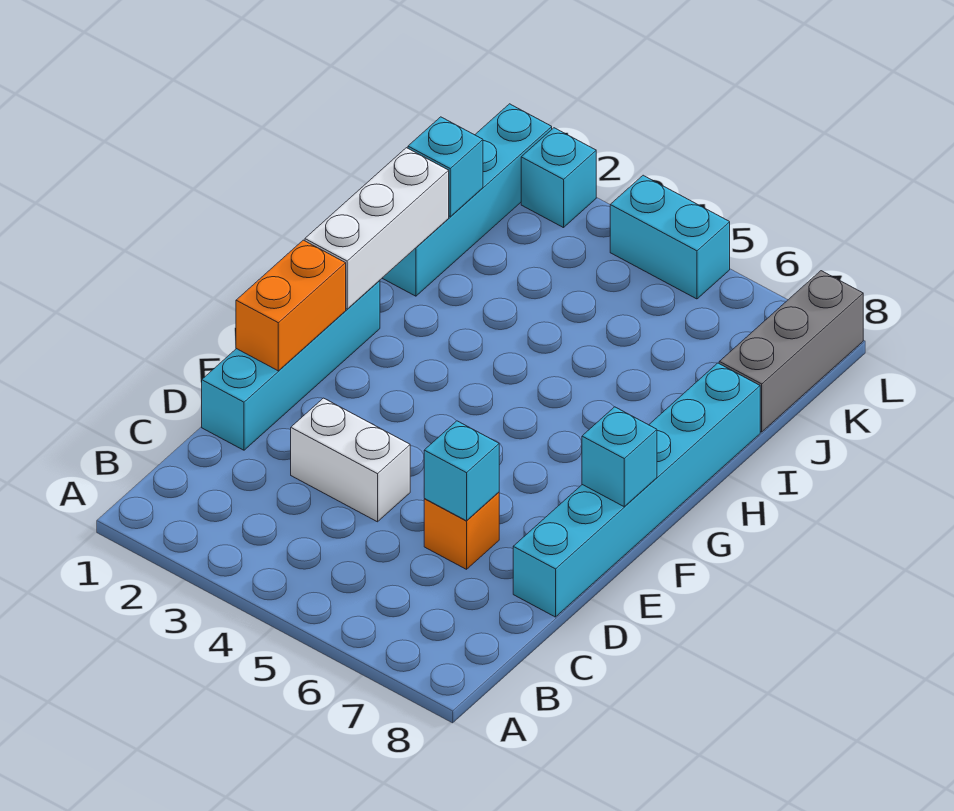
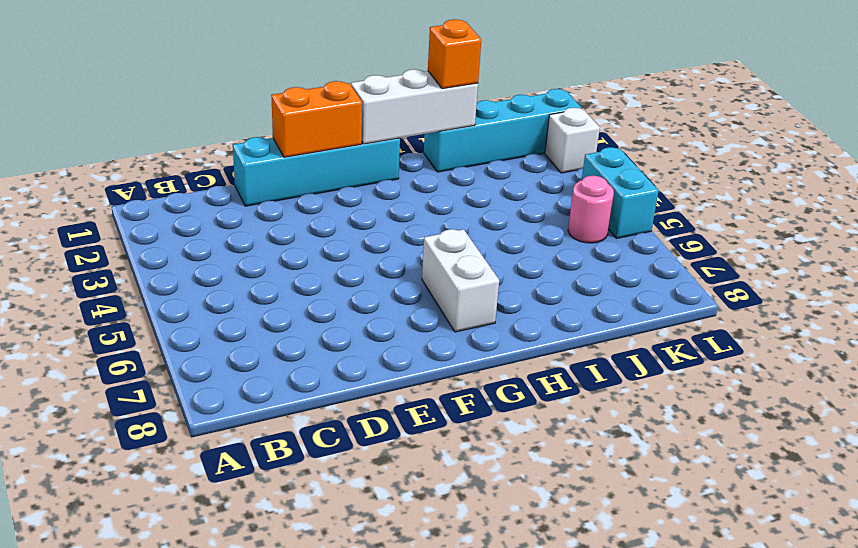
white 1x2 brick [422,229,499,332] -> white 1x2 brick moved to [291,398,410,522]
orange 1x1 brick [428,19,481,89] -> orange 1x1 brick moved to [424,492,499,569]
pink 1x1 round brick [568,176,614,243] -> none
white 1x1 brick [545,108,600,173] -> cyan 1x1 brick [521,128,596,228]
none -> cyan 1x6 brick [513,363,760,617]
none -> grey 1x3 brick [719,271,863,432]
none -> cyan 1x1 brick [424,421,499,521]

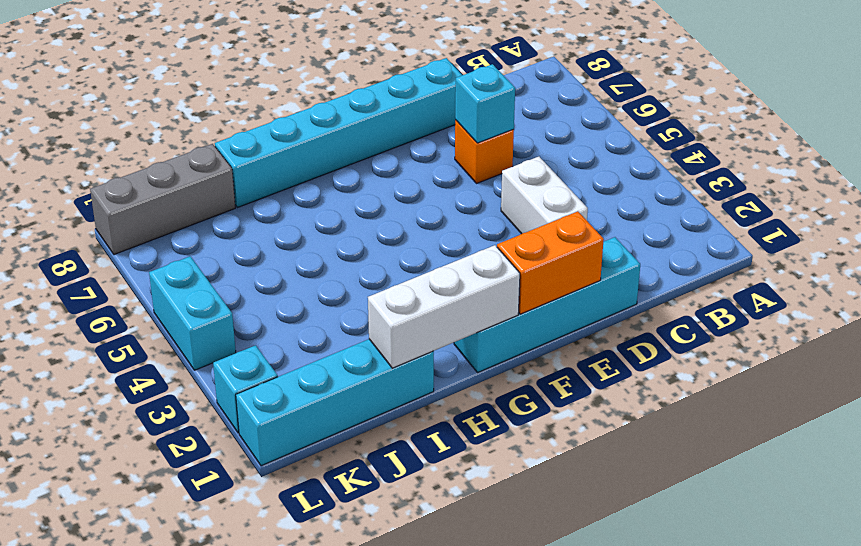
none -> cyan 1x1 brick [582,407,657,507]
none -> cyan 1x1 brick [408,117,483,217]

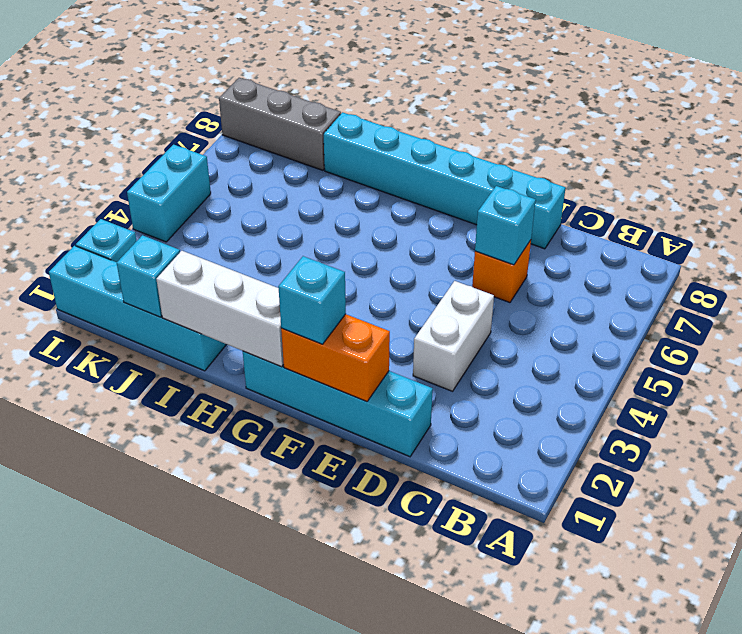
cyan 1x1 brick [278,256,346,344] -> cyan 1x1 brick moved to [582,407,657,507]

